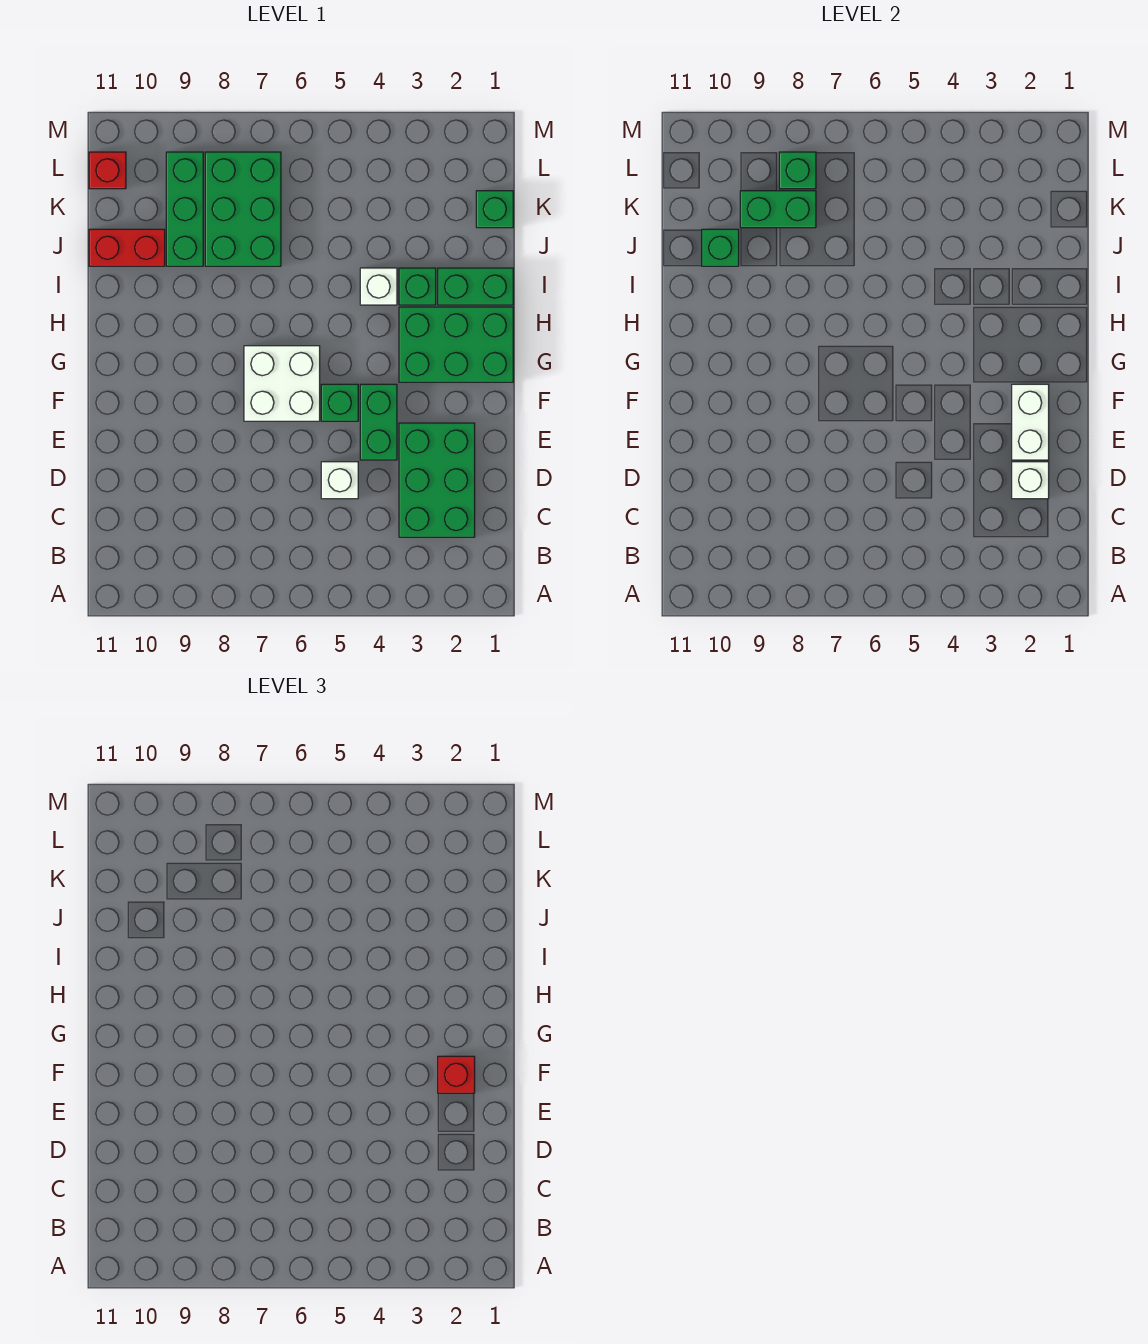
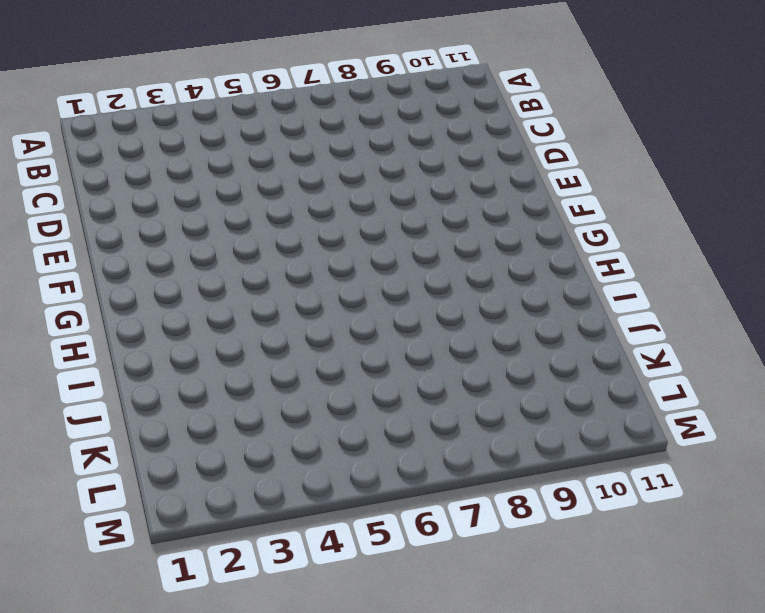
none -> green 2x3 brick [399,423,475,537]
none -> white 1x1 brick [321,462,358,499]
none -> green 1x2 brick [360,384,397,460]

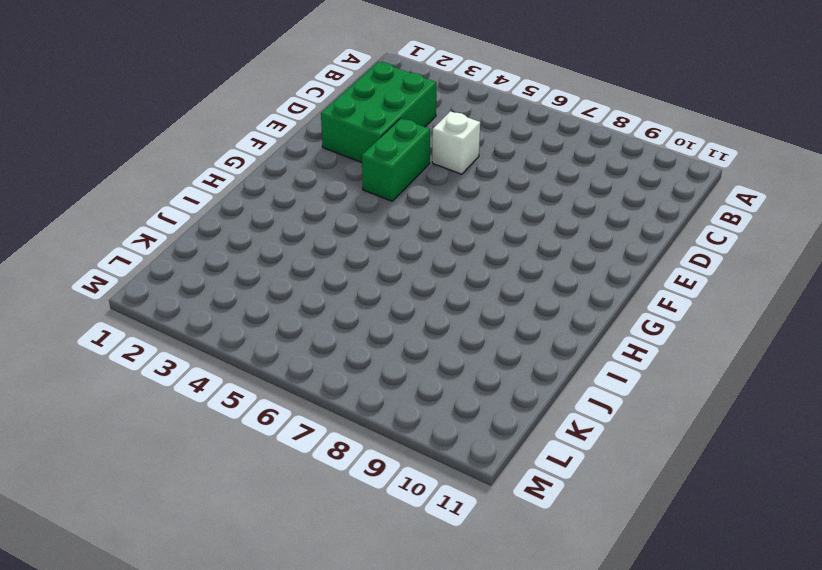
none -> green 1x1 brick [321,384,358,421]
none -> white 2x2 brick [244,346,320,421]
none -> green 2x3 brick [399,307,513,382]

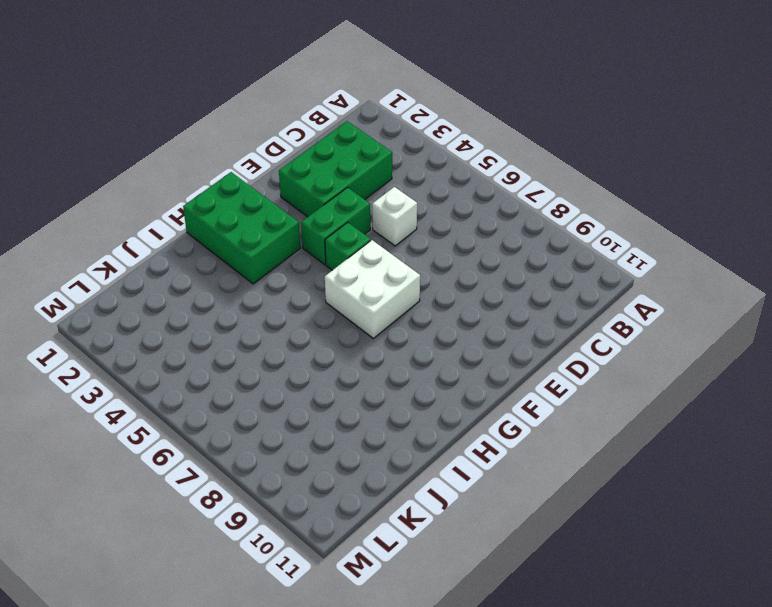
none -> green 1x2 brick [438,268,513,305]
none -> green 1x1 brick [399,268,436,305]
none -> white 1x1 brick [360,268,397,305]

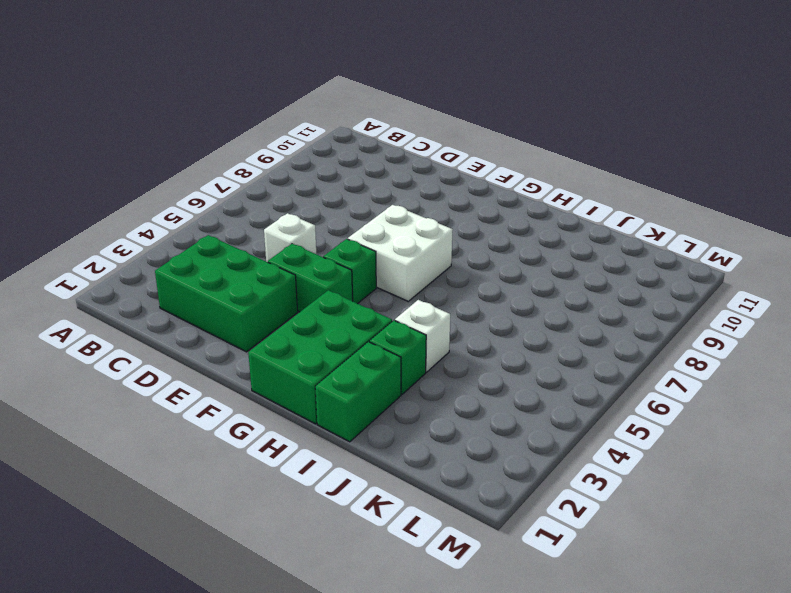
none -> green 2x3 brick [205,152,281,266]
none -> green 1x3 brick [166,152,203,266]
none -> red 1x2 brick [89,229,165,266]

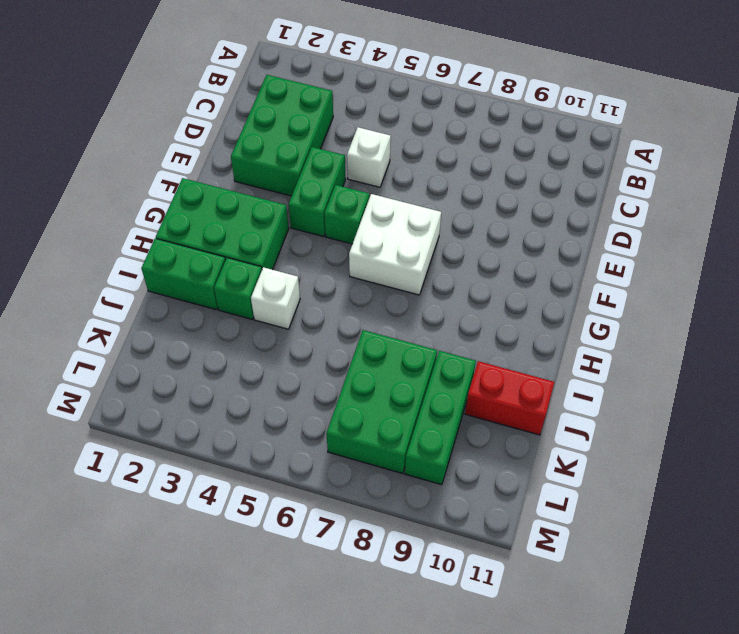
none -> green 1x1 brick [476,191,513,228]
none -> red 1x1 brick [89,152,126,189]
none -> white 1x1 brick [1012,462,1049,499]

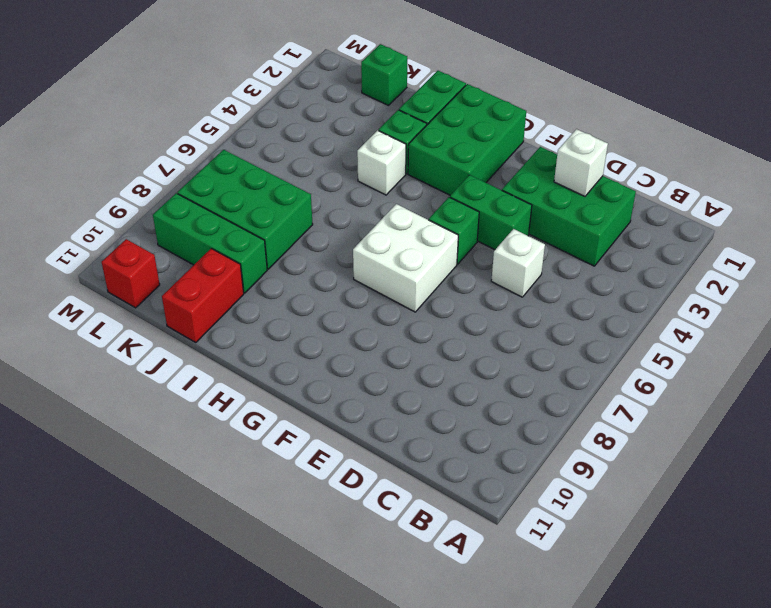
none -> white 1x2 brick [1012,384,1049,460]
none -> green 1x1 brick [702,229,739,266]
none -> green 1x2 brick [740,191,816,228]

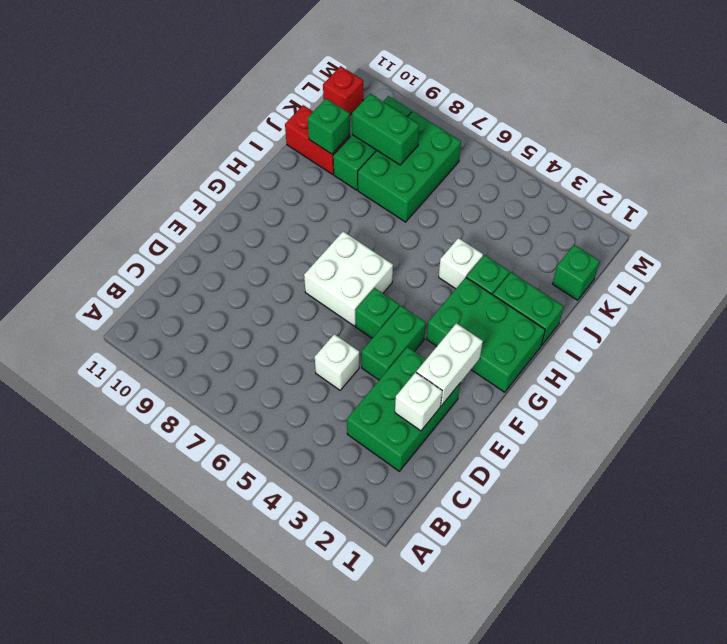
none -> green 1x1 brick [779,152,816,189]
none -> red 1x1 brick [438,1056,475,1093]

